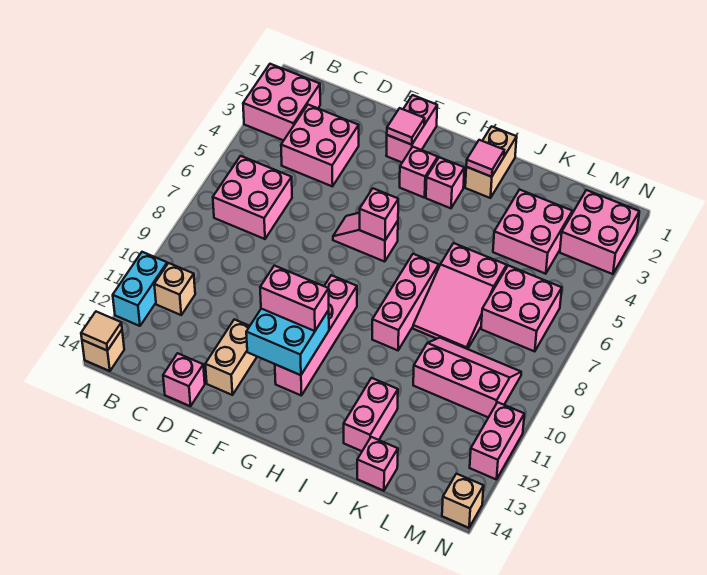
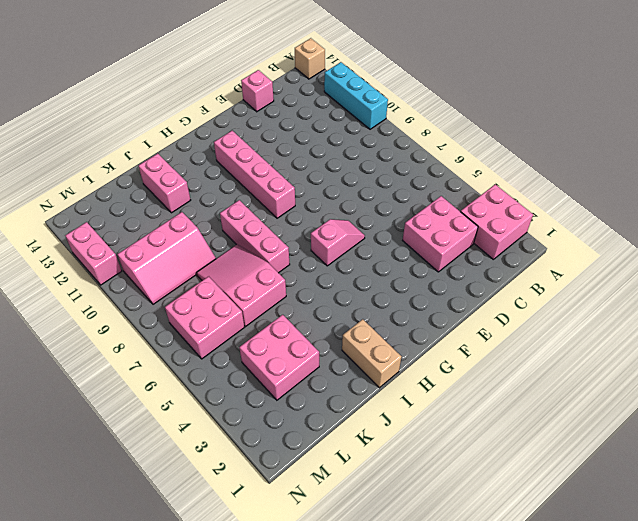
cyan 1x3 brick [324,62,388,129] -> cyan 1x2 brick [113,252,167,326]
none -> pink 2x2 brick [213,156,292,239]
none -> tan 1x1 brick [154,263,195,315]
none -> tan 1x2 brick [205,319,257,395]
none -> pink 1x2 brick [386,95,437,162]

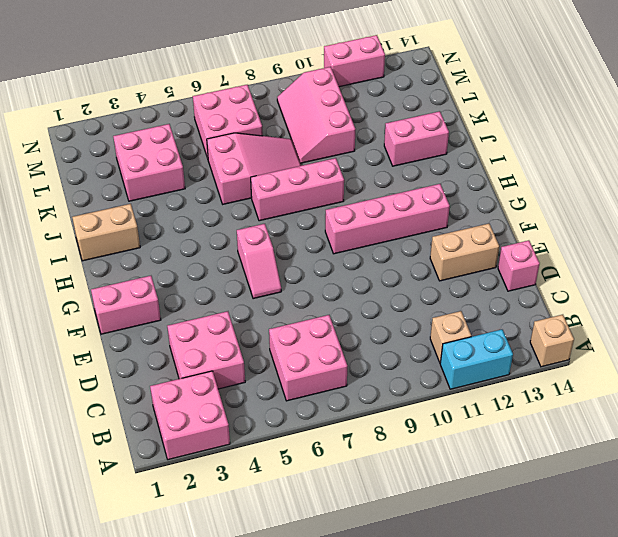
none -> pink 1x1 brick [400,147,438,198]
none -> pink 1x1 brick [426,157,464,208]
none -> pink 1x1 brick [357,437,398,491]
none -> pink 2x2 brick [560,190,639,274]

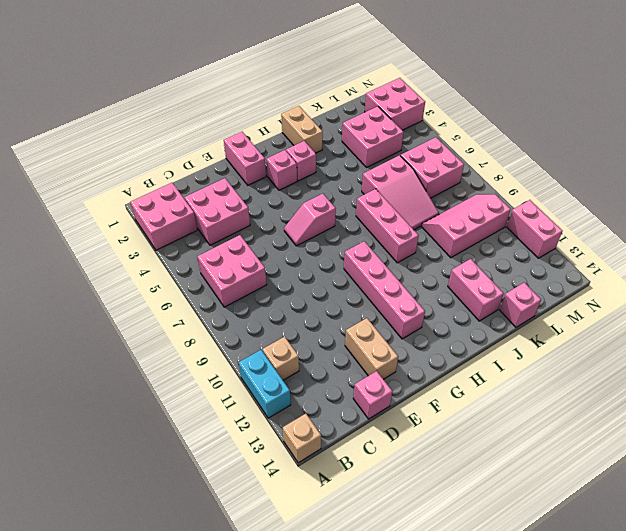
none -> tan 1x1 brick [442,474,484,528]
none -> tan 1x1 tile [81,312,122,351]
none -> pink 1x1 tile [387,108,425,145]
none -> cyan 2x2 brick [246,309,329,375]

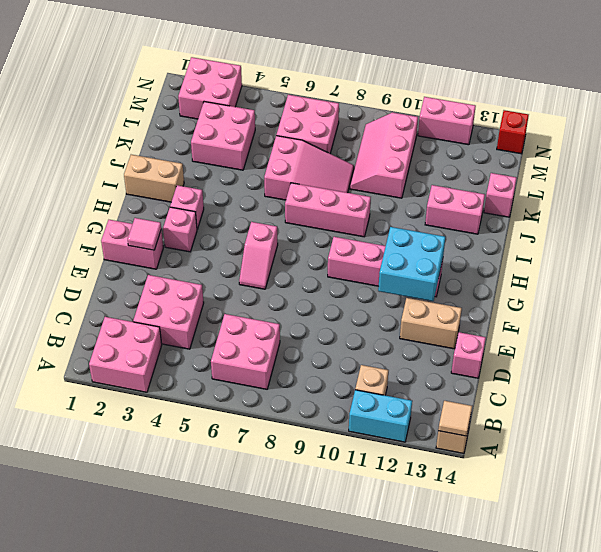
red 1x1 brick [497,110,529,154] -> tan 1x1 brick [442,474,484,528]
none -> pink 1x1 brick [360,188,398,241]
none -> pink 1x1 tile [466,140,504,177]
none -> pink 1x2 brick [260,266,329,331]

